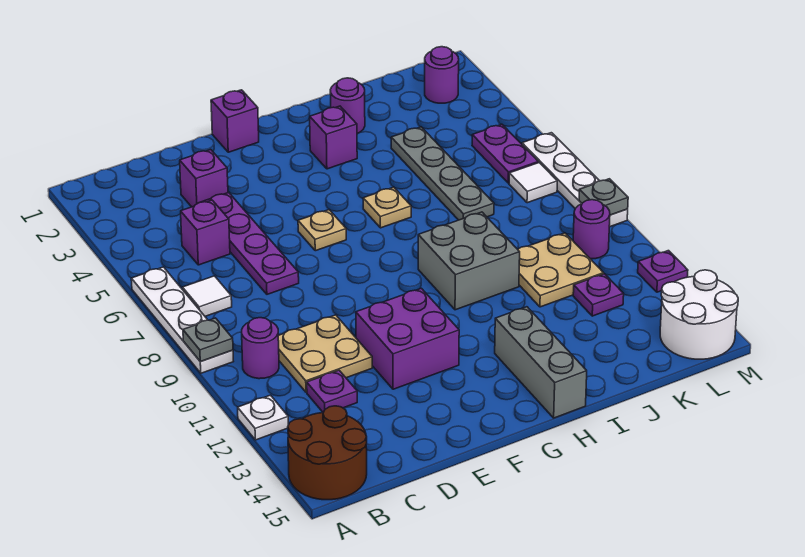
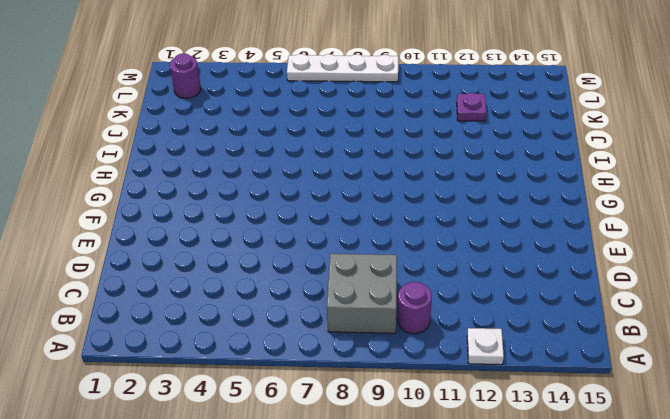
grey 2x2 brick [327,254,397,333] -> grey 2x2 brick moved to [418,212,520,310]
none -> white 1x4 plate [131,267,233,373]
none -> brown 2x2 round brick [288,406,367,500]
none -> white 1x1 tile [182,276,232,316]
none -> purple 1x1 brick [181,200,230,265]

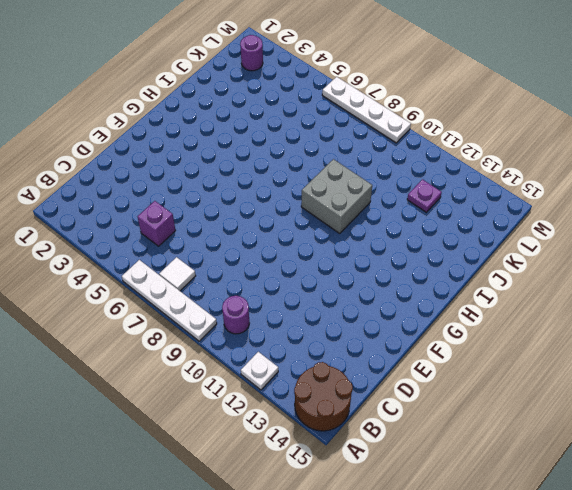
none -> tan 2x2 plate [278,315,372,392]
none -> purple 1x1 plate [307,370,357,413]
none -> purple 1x1 brick [180,150,228,207]
none -> purple 1x4 plate [202,193,299,294]

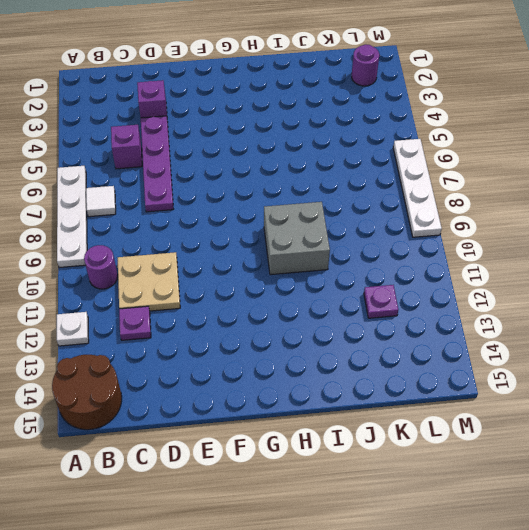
none -> purple 2x2 brick [356,288,459,389]
none -> purple 1x1 brick [211,90,259,152]
none -> tan 1x1 plate [298,210,346,251]
none -> purple 1x1 brick [310,106,357,169]

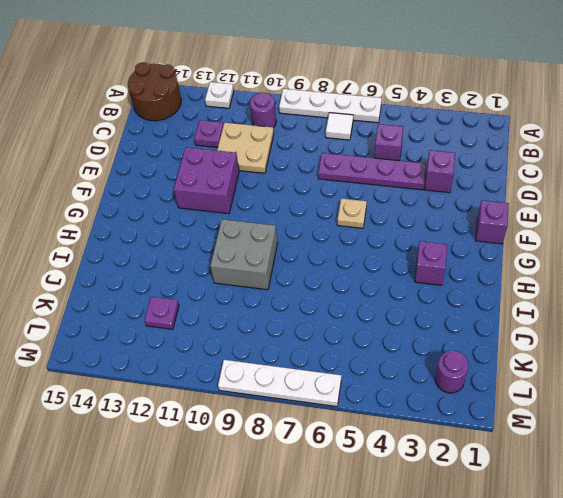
none -> tan 1x1 plate [363,187,411,228]
none -> grey 1x3 brick [495,307,587,418]
none -> purple 1x1 round brick [330,78,365,133]
none -> grey 1x4 plate [391,127,494,220]

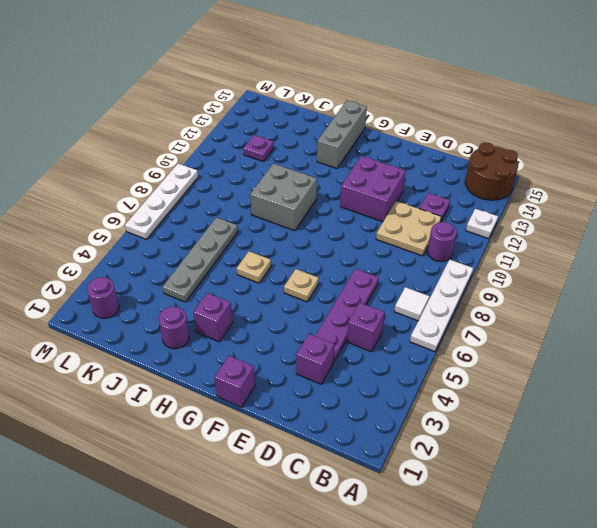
none -> tan 2x2 plate [518,233,604,307]
none -> purple 1x2 plate [472,124,538,183]
none -> white 1x1 tile [509,163,557,203]
none -> purple 1x1 round brick [573,200,610,259]

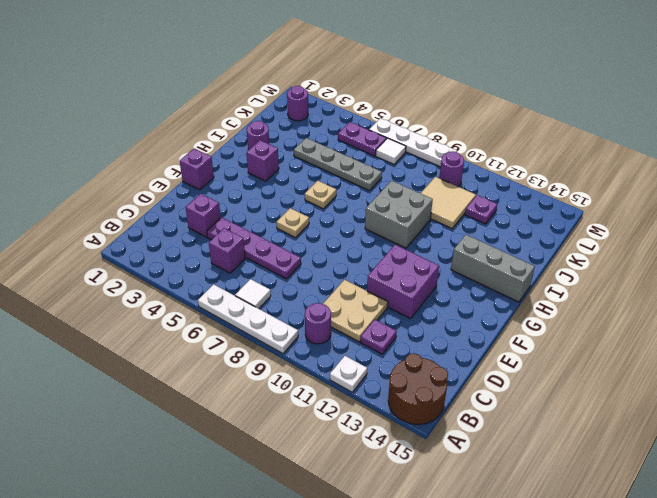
tan 2x2 tile [421,177,476,228] -> tan 2x2 plate [518,233,604,307]
none -> white 2x2 round brick [660,270,738,359]
none -> purple 1x1 plate [638,251,688,292]
none -> grey 1x1 plate [183,318,233,361]
none -> grey 1x1 plate [579,179,628,215]

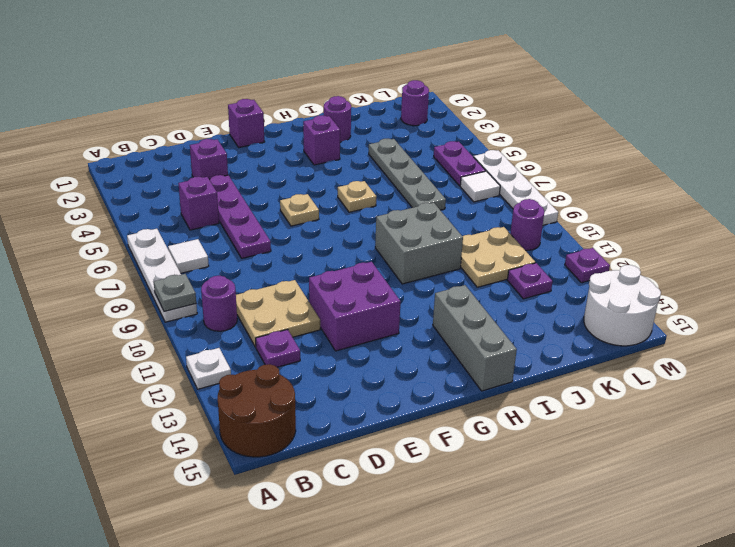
none -> grey 1x1 plate [579,179,628,215]

